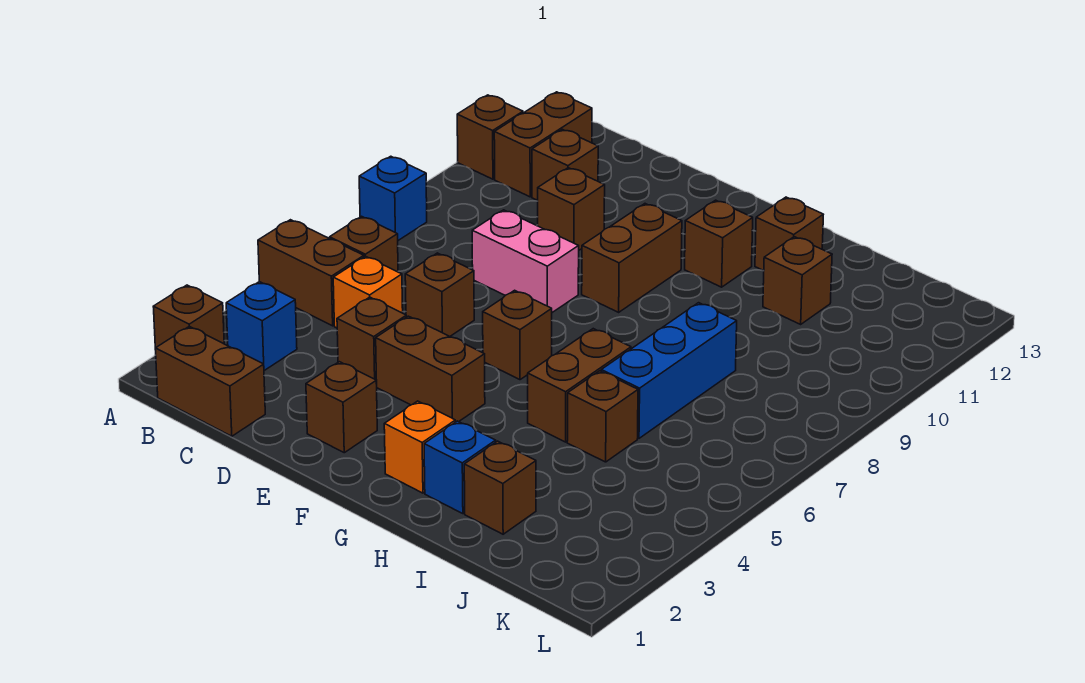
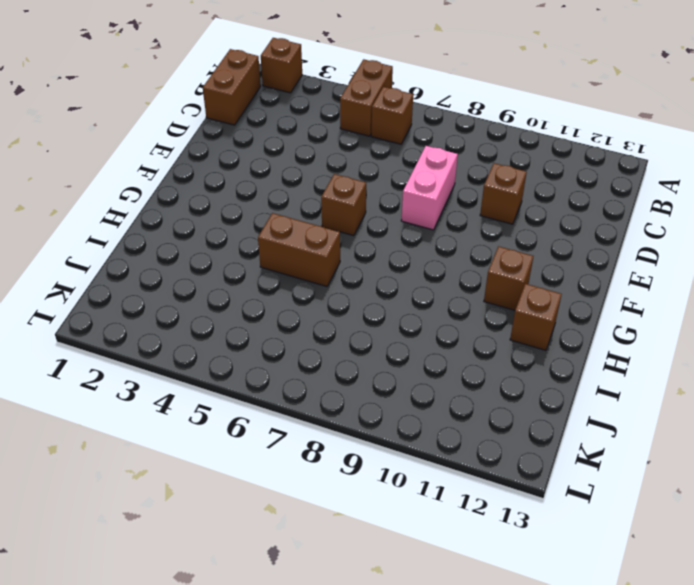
none -> blue 1x1 brick [359,156,427,240]
none -> brown 1x1 brick [457,95,523,179]
none -> blue 1x1 brick [226,282,297,371]

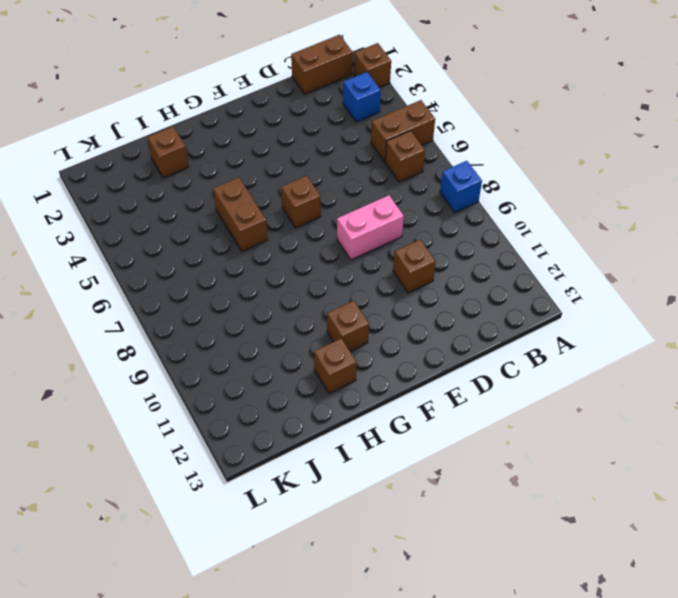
none -> brown 1x1 brick [457,95,523,179]
none -> brown 1x2 brick [494,92,592,197]
none -> orange 1x1 brick [333,256,403,328]

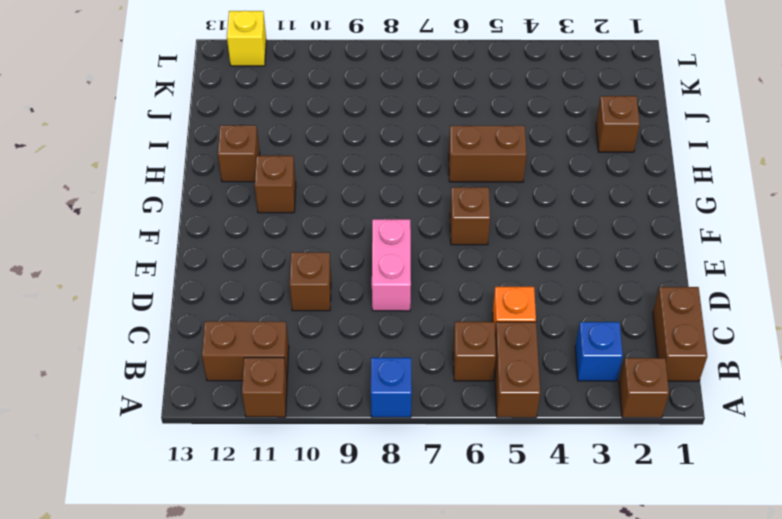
yellow 1x1 brick [227,11,266,66] -> none
none -> brown 1x1 brick [532,129,598,200]
none -> brown 1x1 brick [337,297,406,384]
none -> brown 1x1 brick [405,253,474,336]

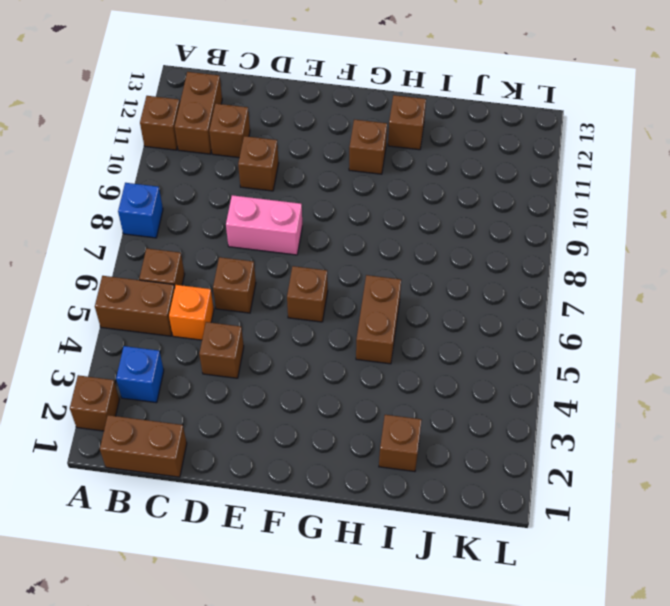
none -> brown 1x1 brick [306,362,377,453]
none -> brown 1x2 brick [376,316,485,422]
none -> brown 1x2 brick [582,204,682,312]

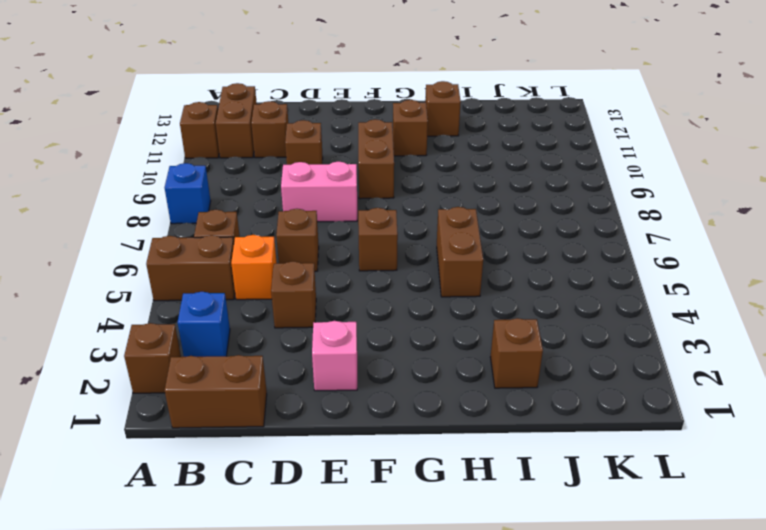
pink 1x1 brick [312,321,357,391] -> brown 1x1 brick [306,362,377,453]
none -> brown 1x2 brick [376,316,485,422]
none -> orange 1x1 brick [384,401,455,493]
none -> blue 1x1 brick [424,421,496,514]

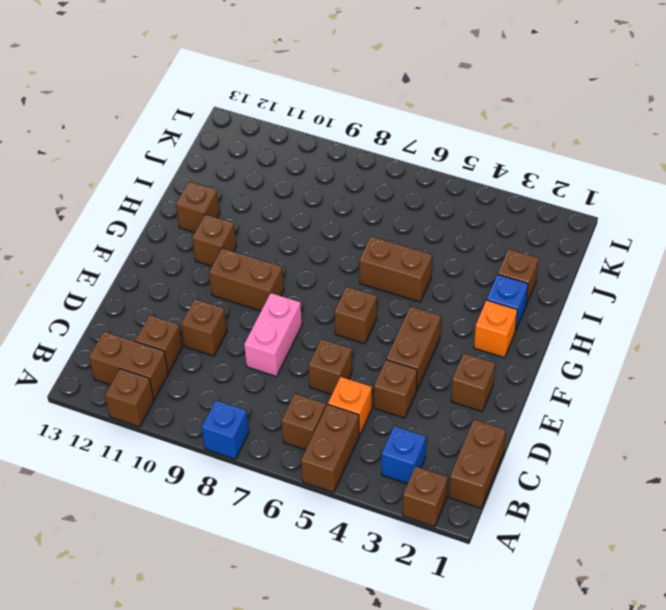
none -> brown 1x1 brick [567,371,638,462]
none -> blue 1x3 brick [601,303,737,438]
none -> brown 1x1 brick [763,237,832,324]

